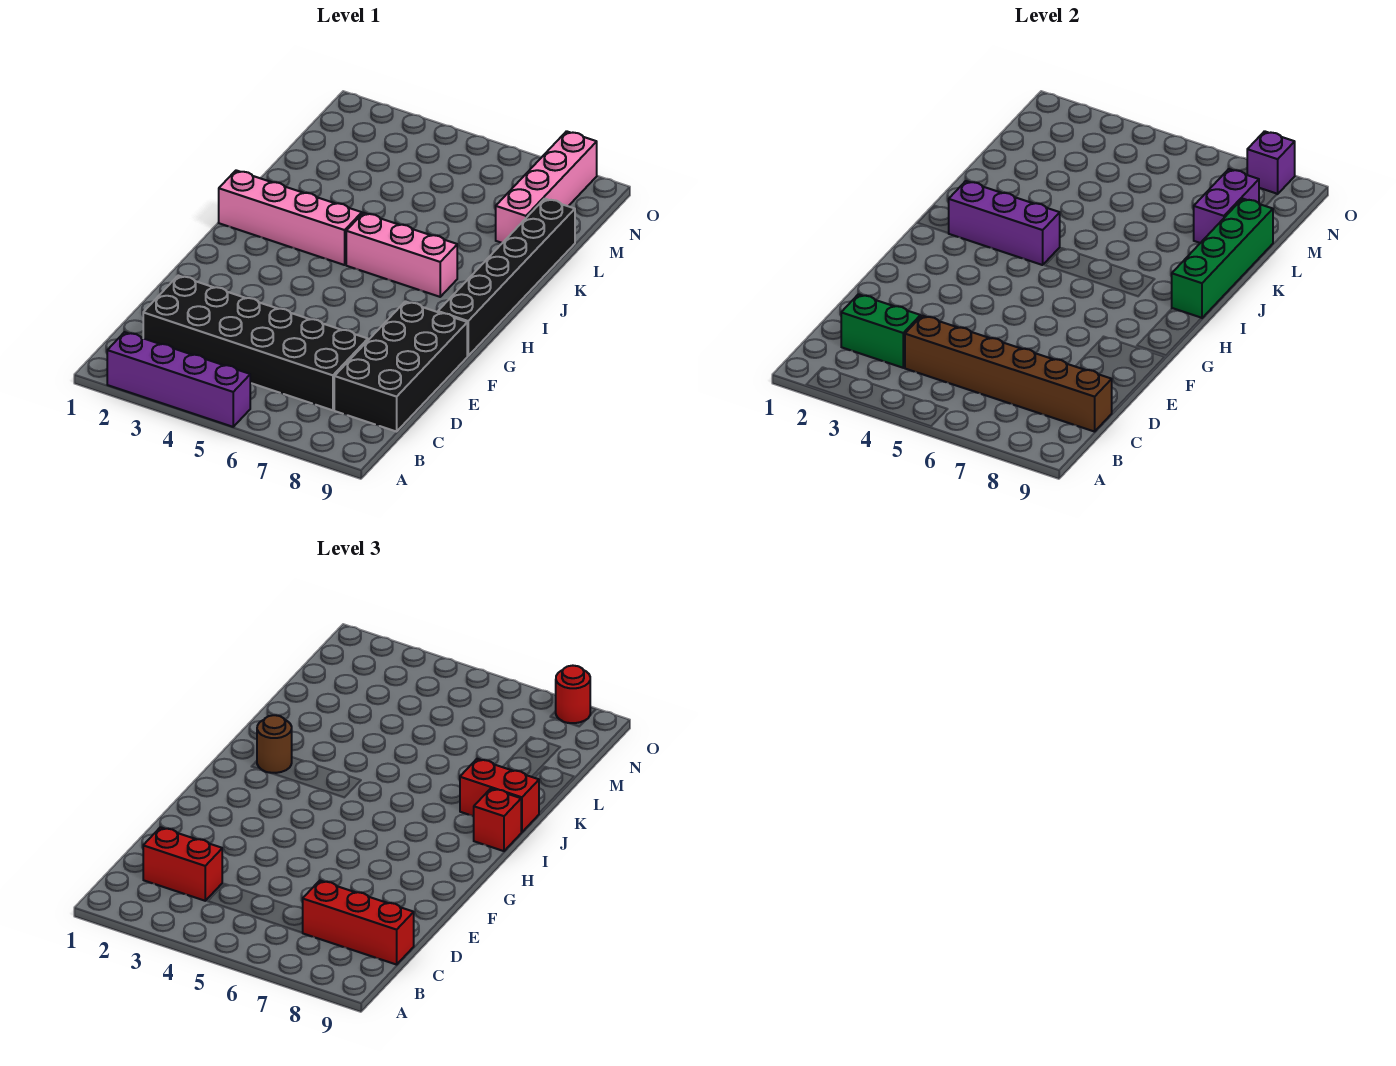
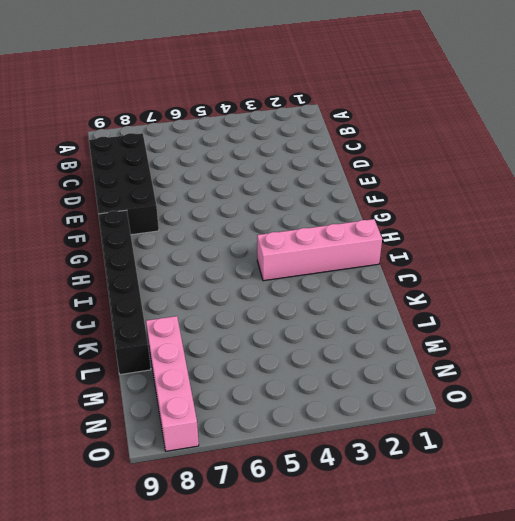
none -> purple 1x4 brick [107,332,250,427]
none -> black 2x6 brick [143,276,368,410]
none -> pink 1x3 brick [346,213,457,297]

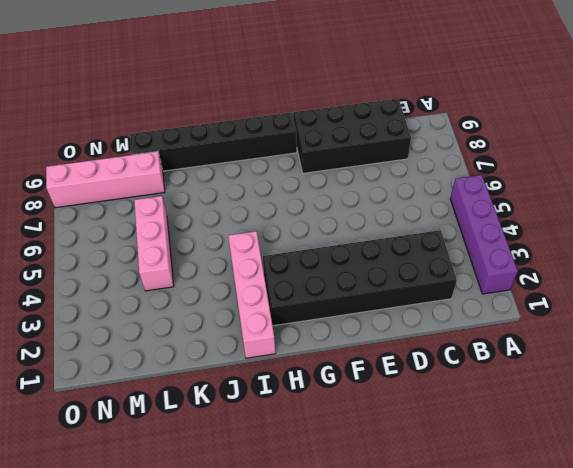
black 2x6 brick [262,230,457,326] -> black 2x6 brick turned to [143,276,368,410]
pink 1x3 brick [134,196,174,291] -> pink 1x3 brick moved to [346,213,457,297]
none -> green 1x2 brick [841,294,920,368]
none -> brown 1x6 brick [905,316,1112,432]
none -> purple 1x3 brick [949,181,1060,265]

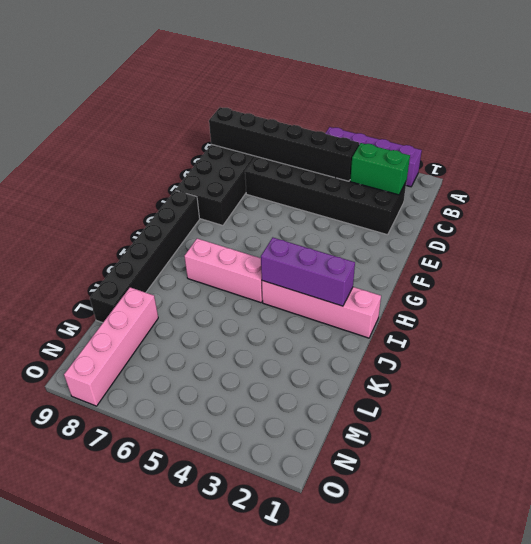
black 1x6 brick [209,107,359,181] -> brown 1x6 brick [905,316,1112,432]
none -> green 1x4 brick [1172,199,1273,318]
none -> purple 1x2 brick [1194,169,1259,243]
none -> purple 1x1 brick [1247,131,1295,194]

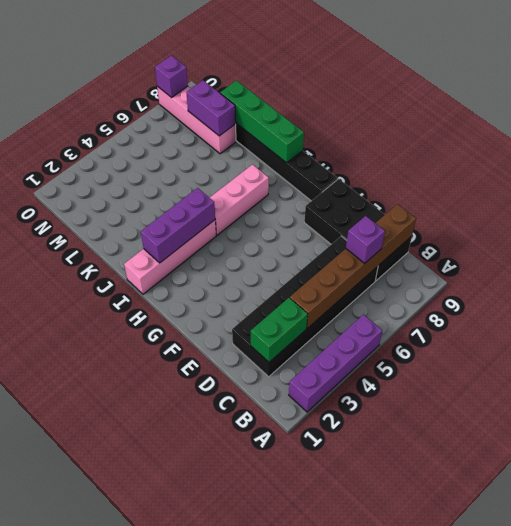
purple 1x1 brick [346,216,385,264] -> red 1x3 brick [303,881,414,965]
none -> red 1x2 brick [143,827,222,901]
none -> brown 1x1 round brick [257,715,292,773]
none -> red 1x1 brick [473,788,521,851]

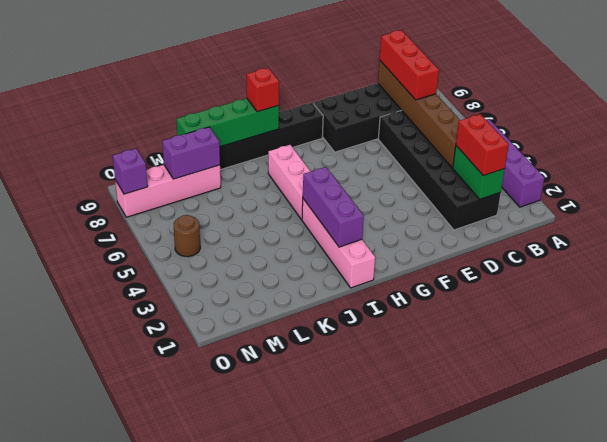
brown 1x1 round brick [174,215,200,257] -> brown 1x1 round brick moved to [257,715,292,773]
none -> red 1x2 brick [460,759,539,832]
none -> red 1x1 round brick [556,666,590,723]

